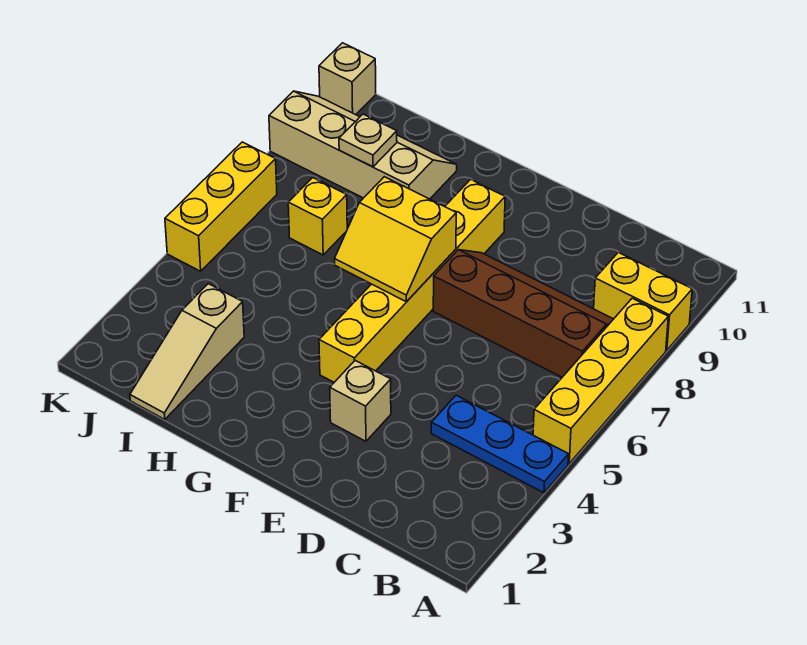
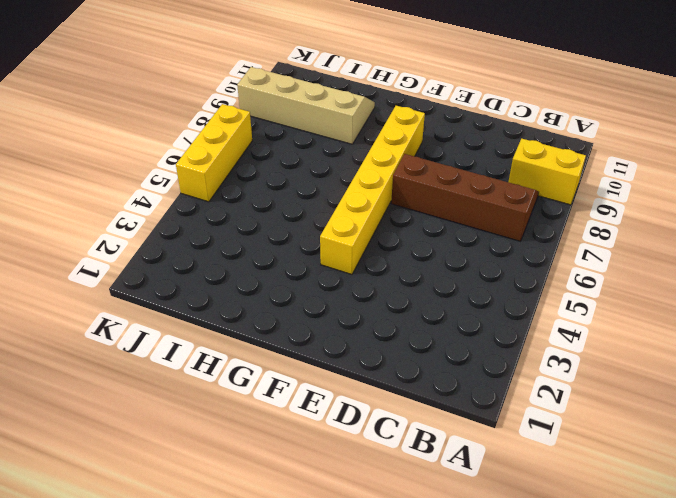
none -> blue 1x3 plate [431,395,569,493]
none -> yellow 1x4 brick [533,298,668,463]
none -> tan 1x1 brick [330,361,391,441]

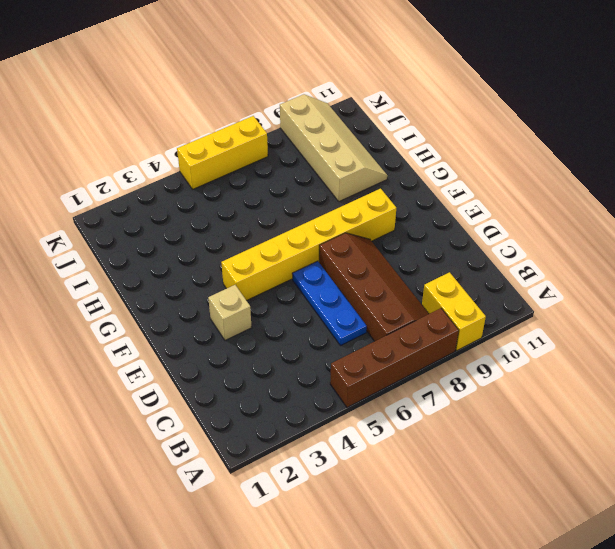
brown 1x4 brick [330,308,459,407] -> yellow 1x4 brick [533,298,668,463]
blue 1x3 plate [292,261,367,346] -> blue 1x3 plate moved to [431,395,569,493]
none -> tan 1x3 slope [130,284,244,419]
none -> yellow 1x1 brick [288,178,347,255]
none -> tan 1x1 brick [319,43,376,115]

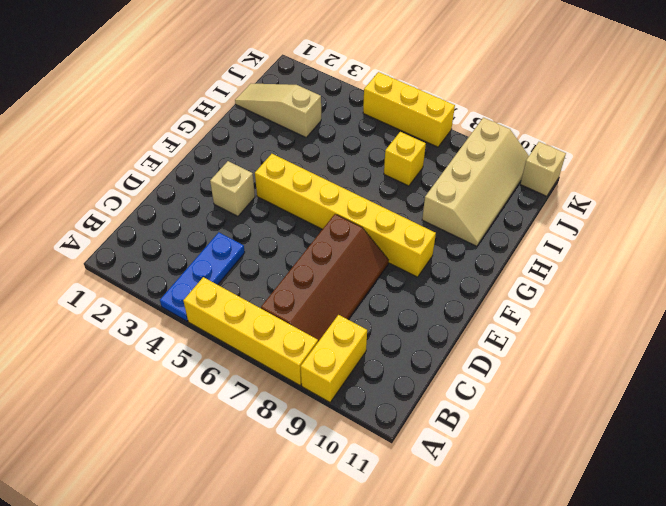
none -> yellow 2x2 slope [335,177,456,302]
none -> tan 1x1 plate [339,114,397,167]

